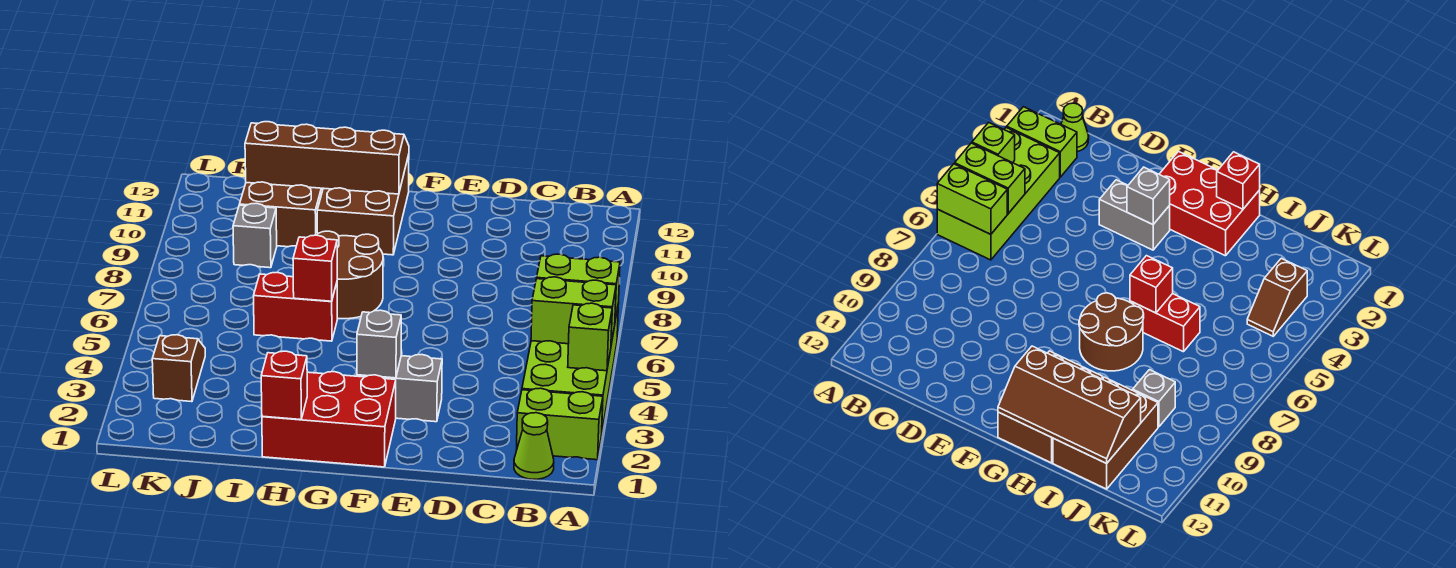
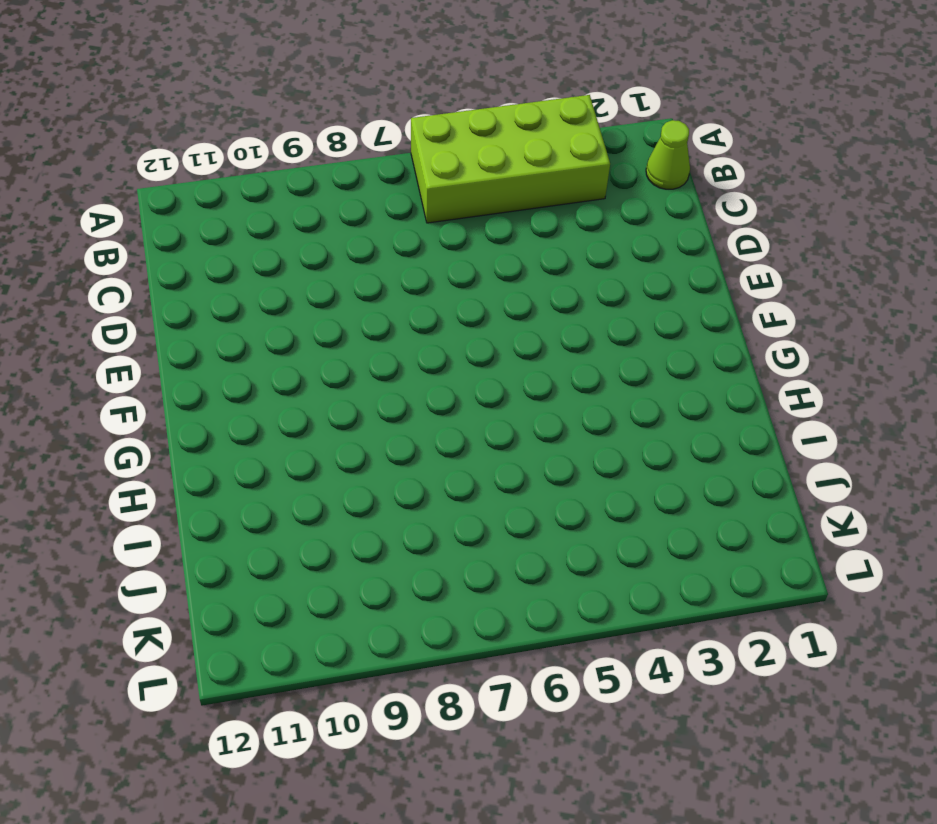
none -> lime 1x2 brick [516,388,603,460]
none -> grey 1x2 brick [357,355,442,422]
none -> red 2x3 brick [262,372,396,467]

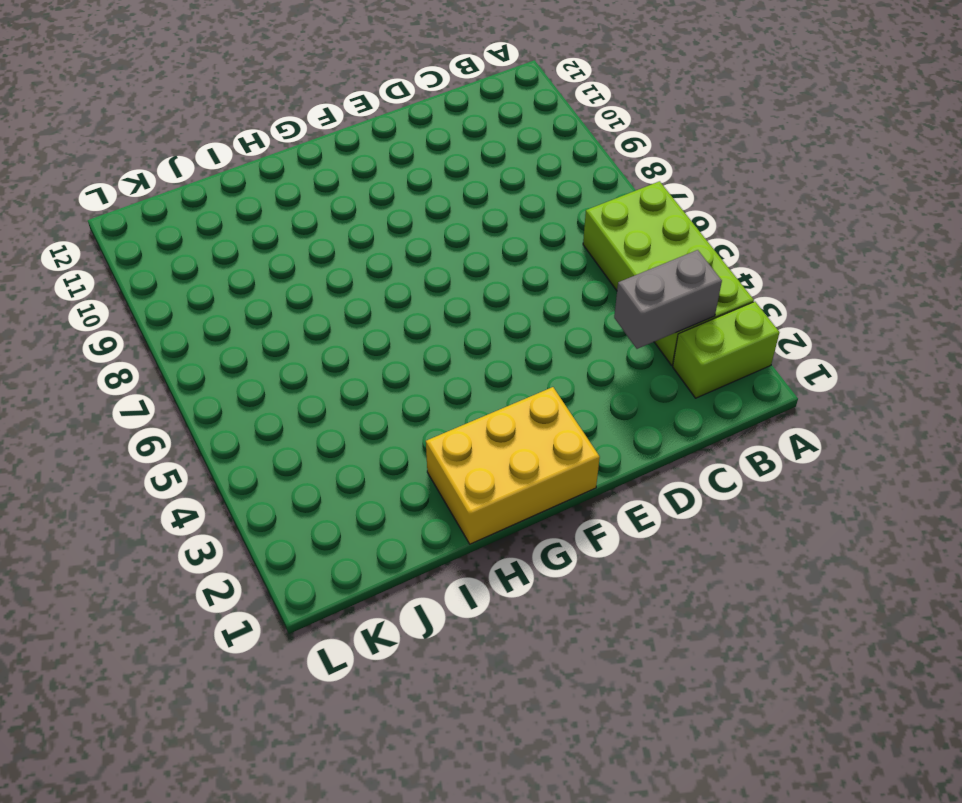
grey 1x2 brick [614,250,722,349] -> grey 1x2 brick moved to [357,355,442,422]
yellow 2x3 brick [426,387,600,544] -> red 2x3 brick [262,372,396,467]
none -> lime 1x1 cone [514,413,554,479]
none -> brown 2x2 round brick [317,231,383,319]
none -> brown 2x3 brick [317,155,409,255]

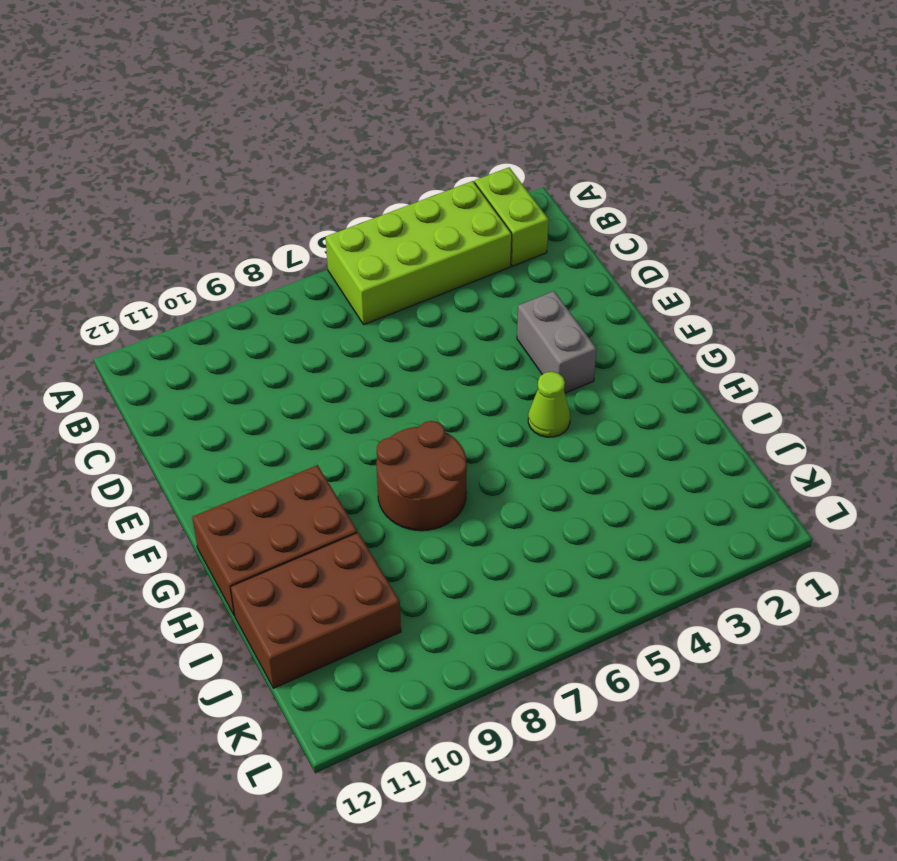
lime 1x1 cone [528,372,570,437] -> lime 1x1 cone moved to [514,413,554,479]
none -> red 2x3 brick [262,372,396,467]
none -> red 1x2 brick [254,273,337,341]
none -> grey 1x1 brick [233,203,277,268]

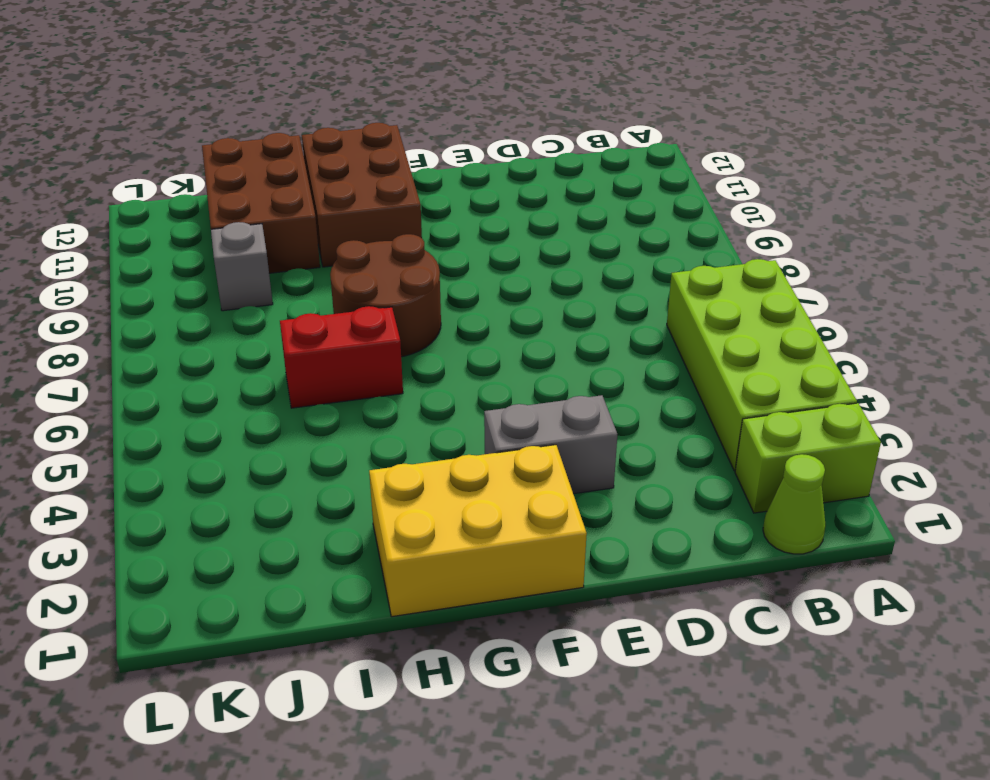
yellow 2x3 brick [369,445,587,617] -> red 2x3 brick [262,372,396,467]
none -> brown 1x2 slope [152,335,205,402]
none -> lime 1x1 brick [568,303,612,371]
none -> lime 1x2 brick [531,277,616,344]

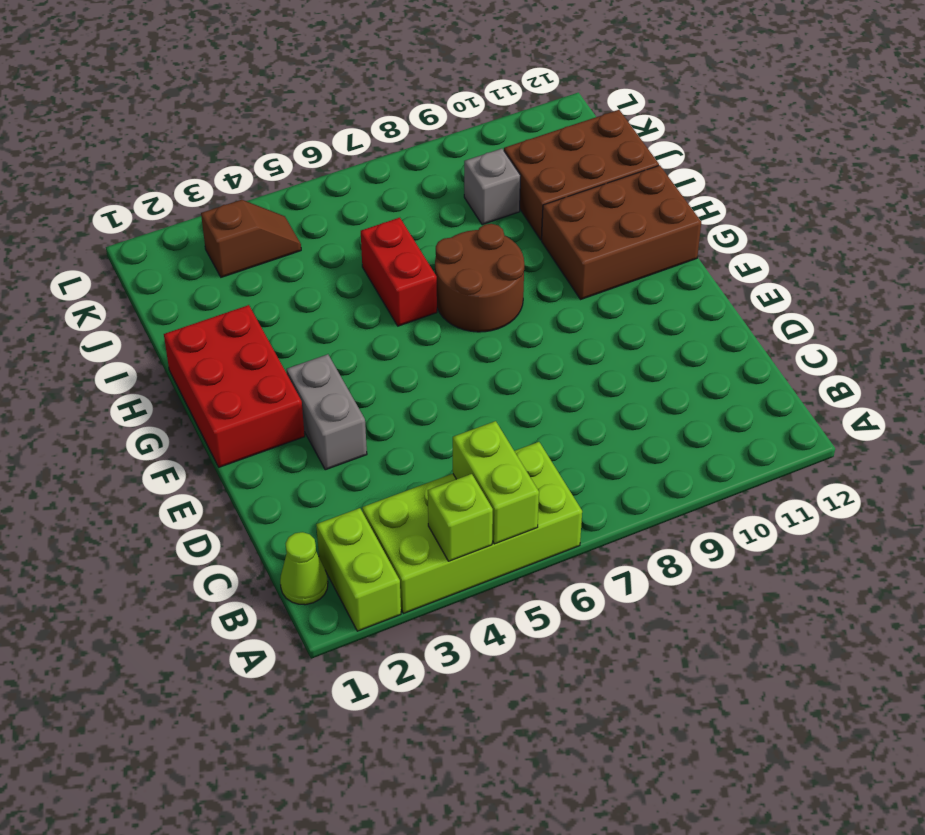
none -> lime 1x2 brick [537,254,620,320]
none -> grey 1x1 brick [357,310,401,378]
none -> brown 2x4 slope [245,122,409,194]

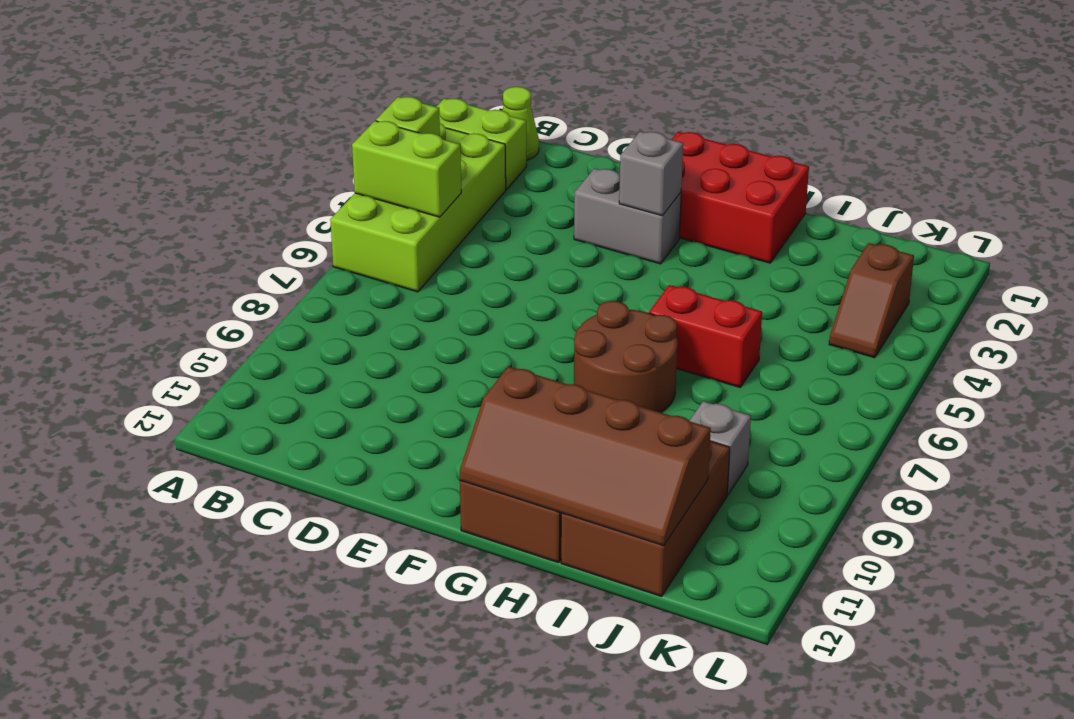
none -> lime 1x2 brick [537,254,620,320]
none -> red 1x1 brick [261,351,307,420]
none -> red 1x1 brick [293,235,337,301]

